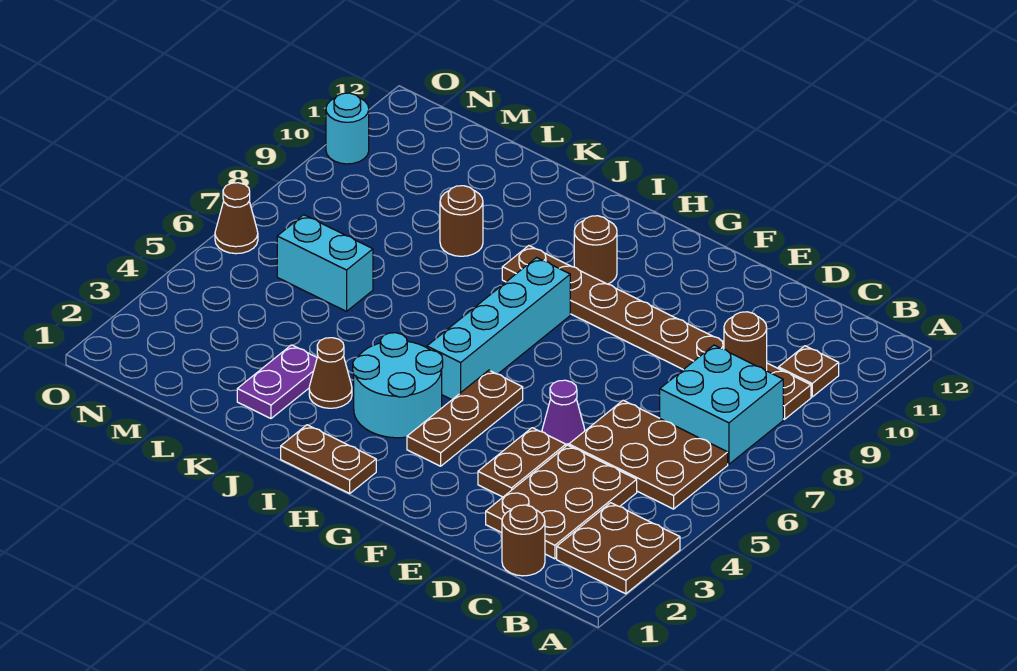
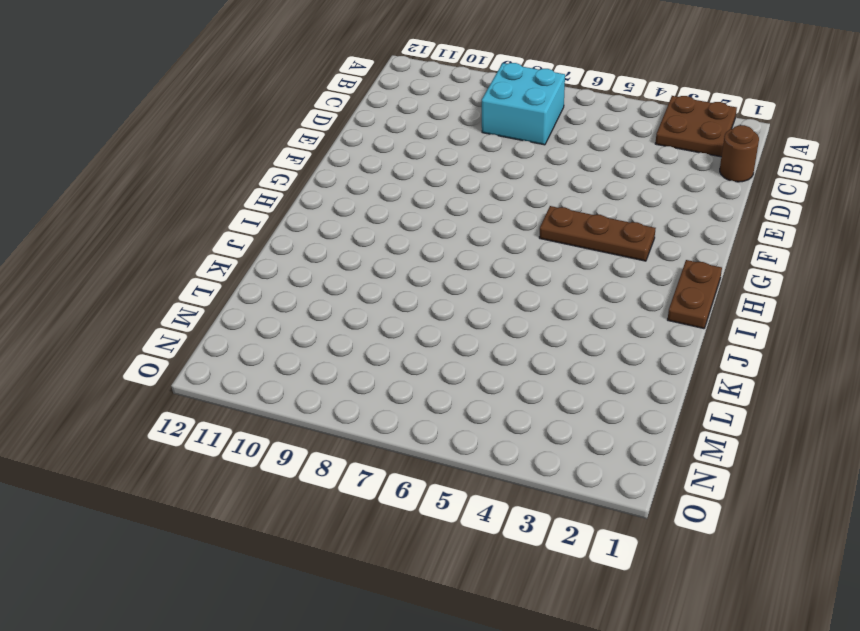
none -> brown 2x3 plate [569,400,728,509]
none -> brown 1x8 plate [502,246,811,419]
none -> brown 1x1 plate [778,346,839,397]

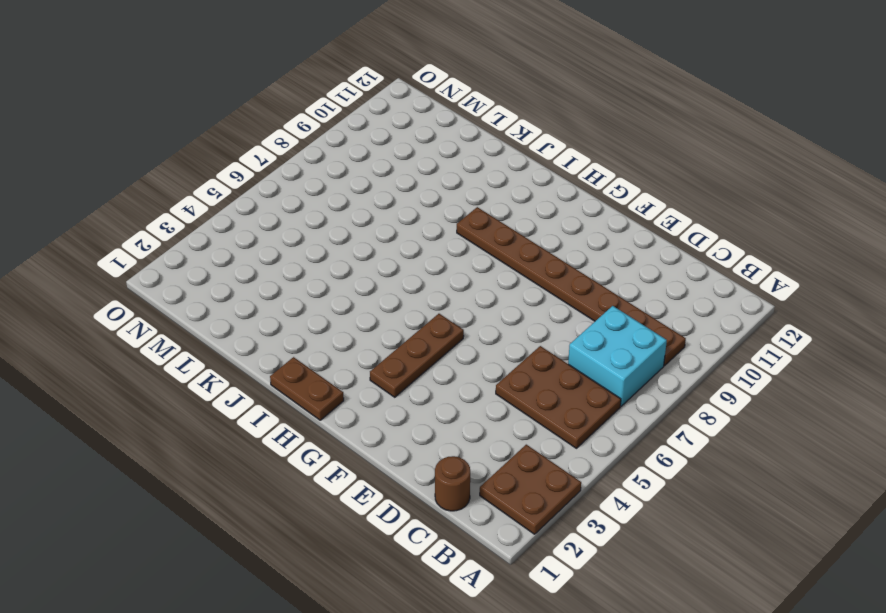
none -> brown 1x1 plate [778,346,839,397]
none -> brown 2x3 plate [486,445,637,559]
none -> brown 1x2 plate [478,428,566,497]

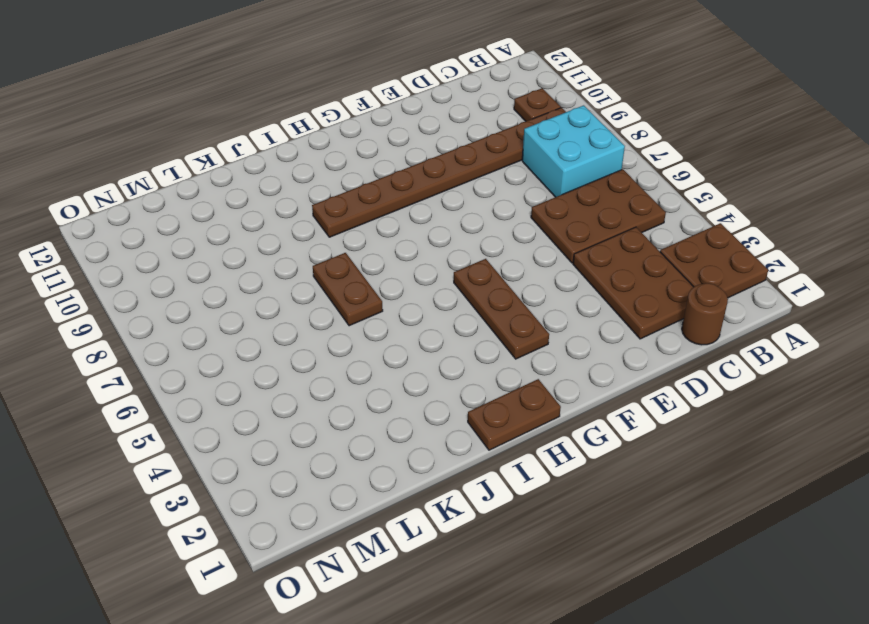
brown 1x2 plate [313,253,383,326] -> brown 1x2 plate moved to [478,428,566,497]
none -> purple 1x1 cone [542,380,585,446]
none -> cyan 2x2 round brick [353,333,443,438]
none -> cyan 1x4 brick [427,258,570,400]

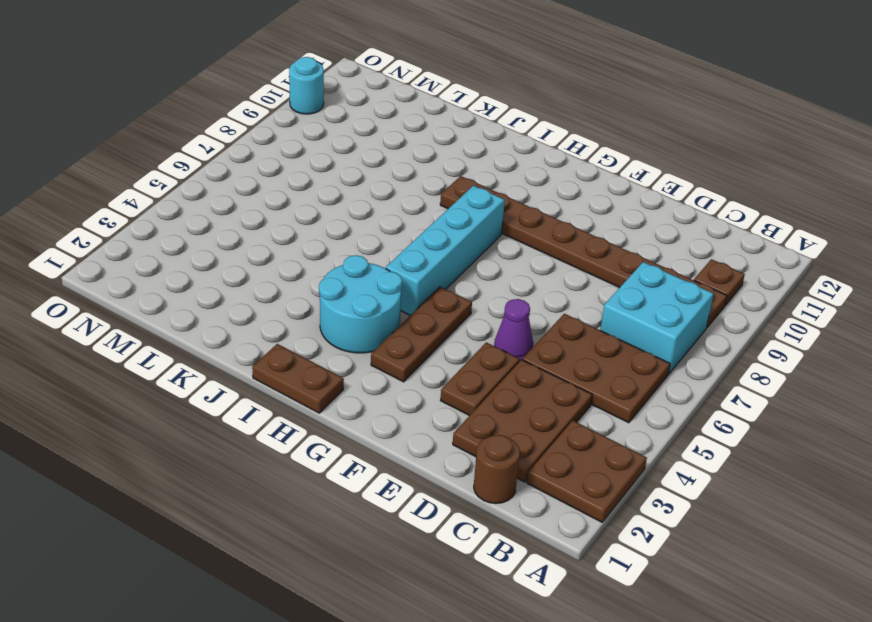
none -> brown 1x1 round brick [574,216,617,284]
none -> brown 1x1 cone [309,338,352,408]
none -> purple 1x2 plate [237,345,317,418]

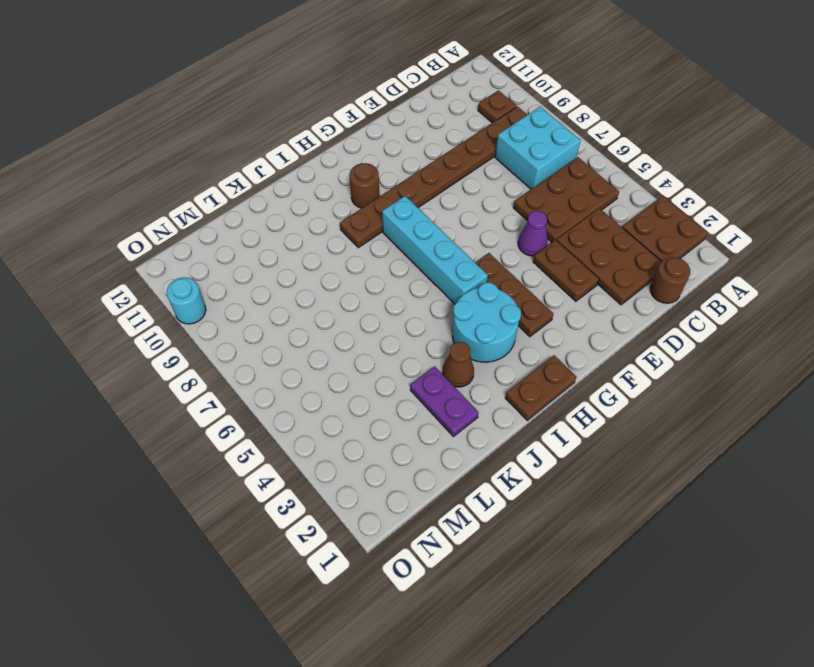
none -> brown 1x1 round brick [440,186,483,256]
none -> cyan 1x2 brick [277,215,373,311]
none -> brown 1x1 cone [215,183,258,254]

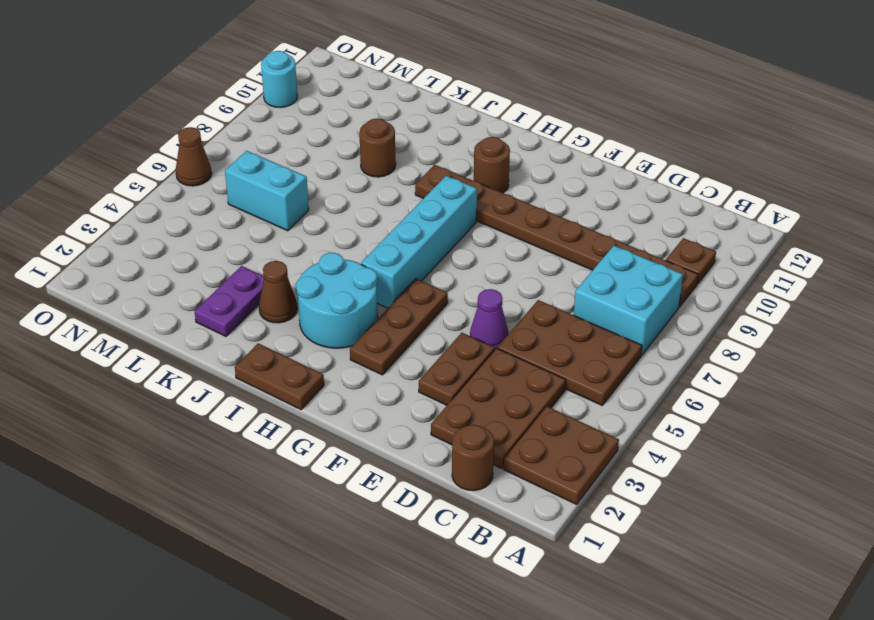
none -> brown 1x1 round brick [724,312,767,371]

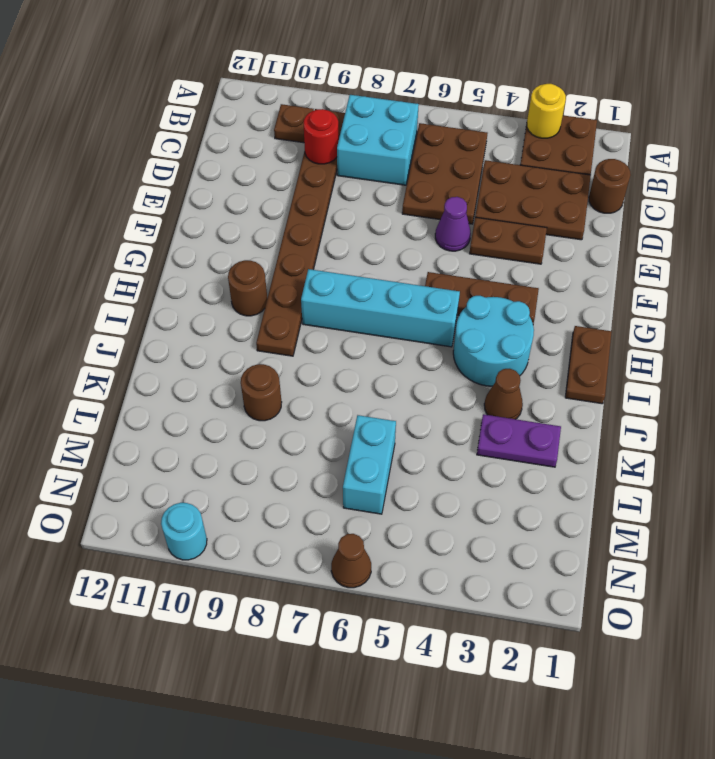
yellow 1x1 round brick [527,84,566,138] -> none
red 1x1 round brick [304,109,339,164] -> brown 1x1 round brick [724,312,767,371]

